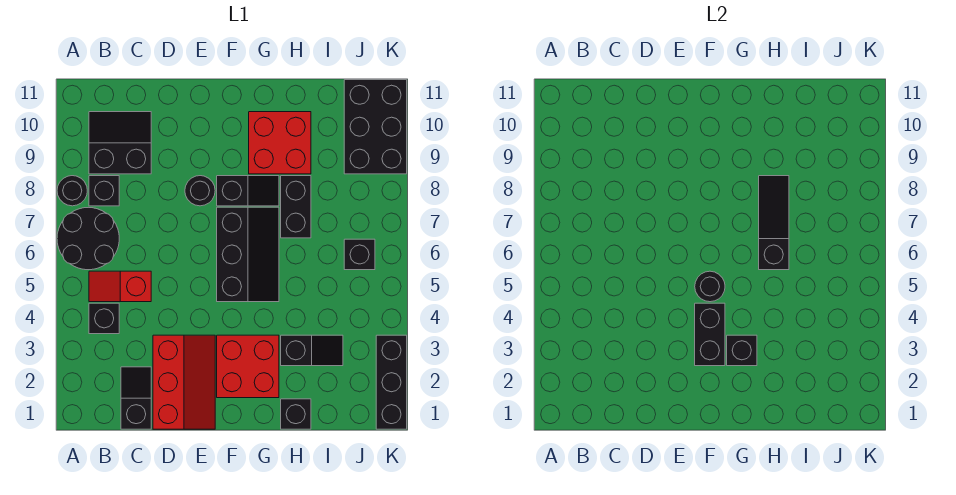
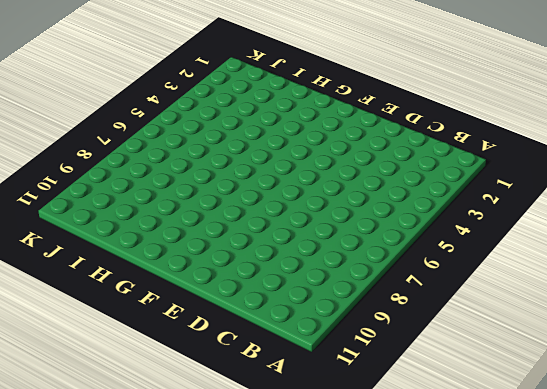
none -> black 2x2 round brick [57,207,119,270]
none -> black 1x1 round brick [57,176,87,206]
none -> black 1x1 brick [89,303,119,334]

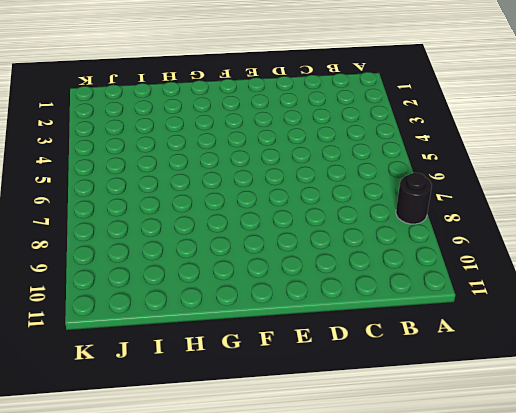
none -> black 2x2 round brick [57,207,119,270]
none -> black 1x1 brick [89,303,119,334]
none -> red 1x2 slope [89,271,151,302]

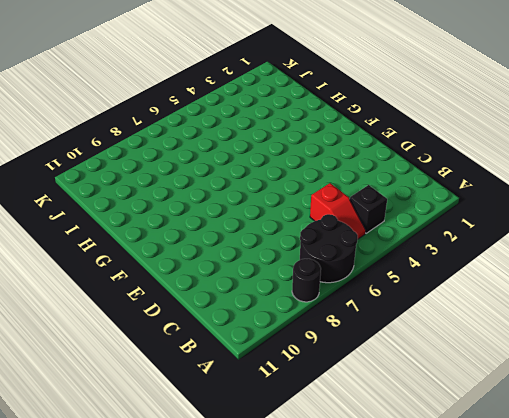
none -> black 1x1 brick [89,176,119,206]
none -> black 2x2 slope [89,112,151,174]
none -> black 1x2 slope [121,367,151,429]

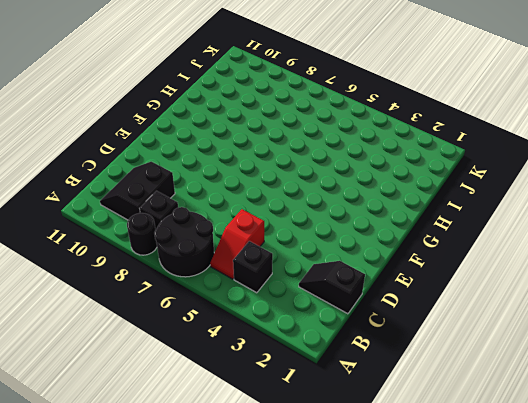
none -> red 2x3 slope [153,335,215,429]
none -> black 1x1 round brick [185,176,215,206]
none -> red 2x2 brick [217,335,279,398]

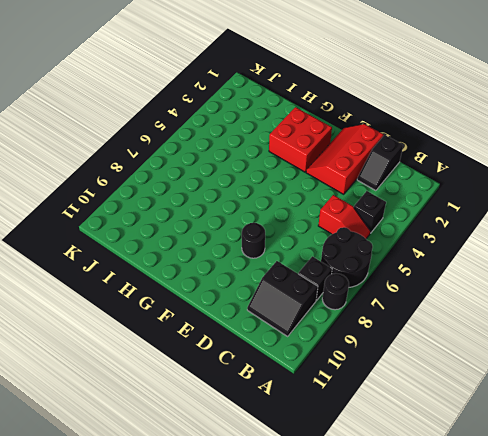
none -> black 2x3 slope [217,207,279,302]
none -> black 1x2 slope [217,176,279,206]
none -> red 2x2 brick [249,112,311,174]

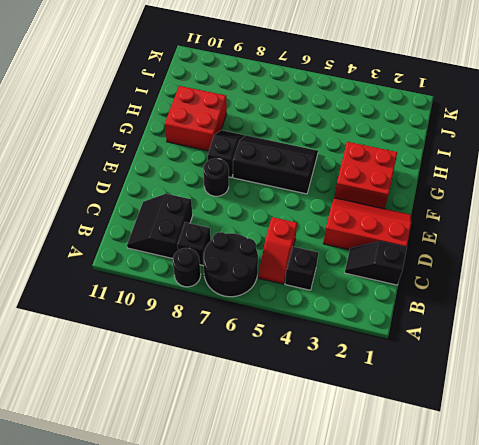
none -> black 1x1 brick [281,399,311,429]
none -> black 1x2 slope [281,335,343,366]
none -> black 1x2 brick [281,176,311,238]

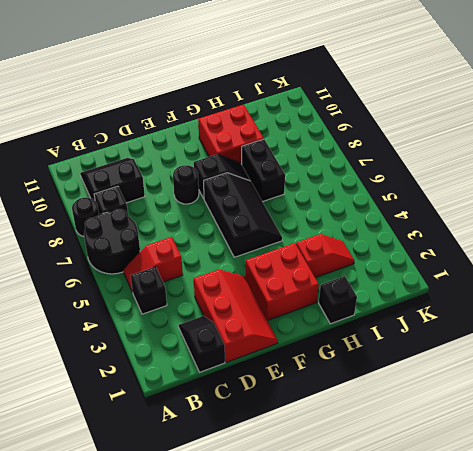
red 1x2 slope [296,234,354,278] -> black 1x2 slope [281,335,343,366]
none -> black 1x1 brick [344,239,375,270]
none -> black 2x3 brick [344,80,407,174]
none -> black 1x3 brick [376,335,407,429]

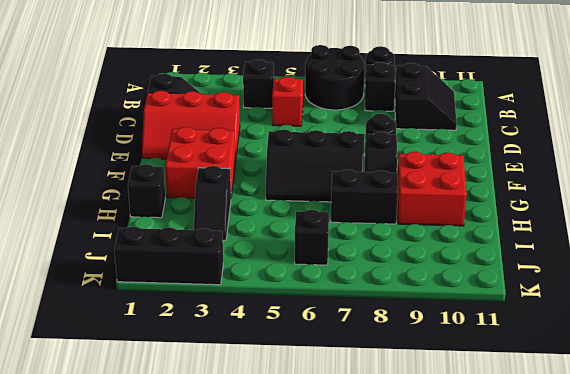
none -> black 2x3 brick [344,80,407,174]
none -> black 1x2 brick [695,303,725,366]
none -> black 1x1 round brick [695,271,725,302]

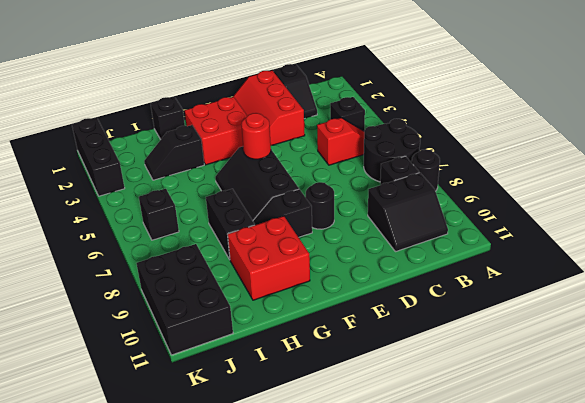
red 1x1 round brick [241,113,271,159] -> black 1x1 round brick [695,271,725,302]
none -> black 1x2 brick [695,303,725,366]
none -> black 1x1 brick [727,335,757,366]
none -> black 1x3 slope [759,176,789,270]

